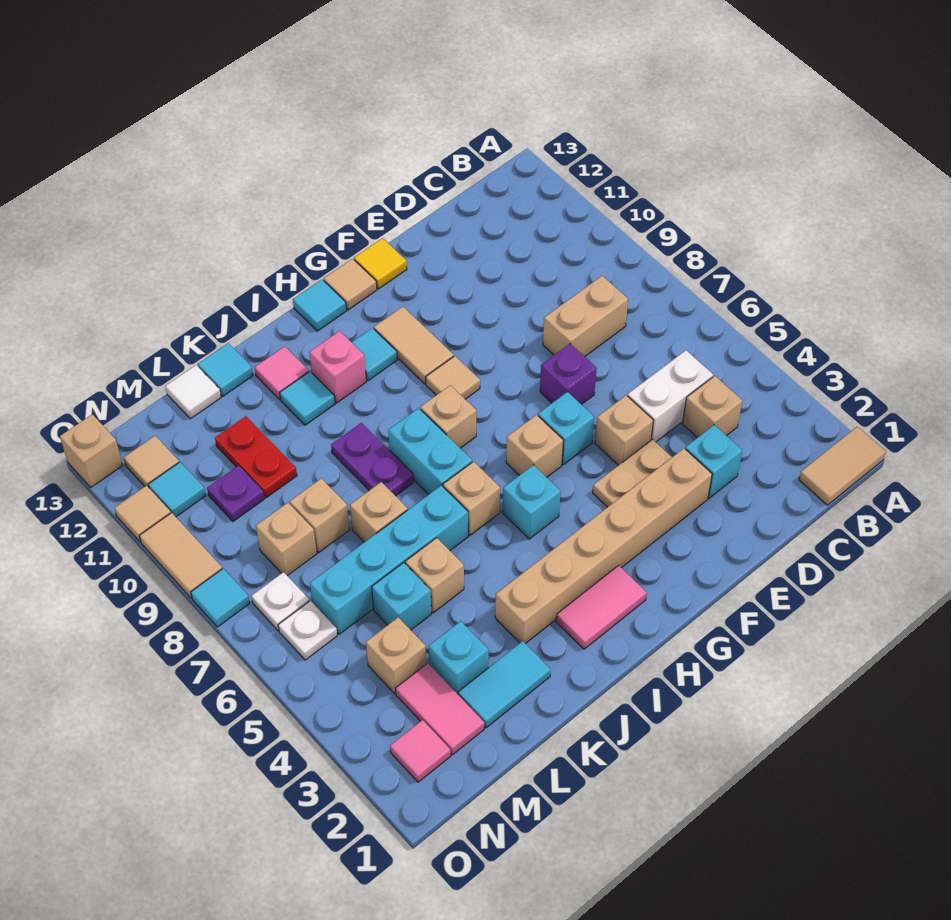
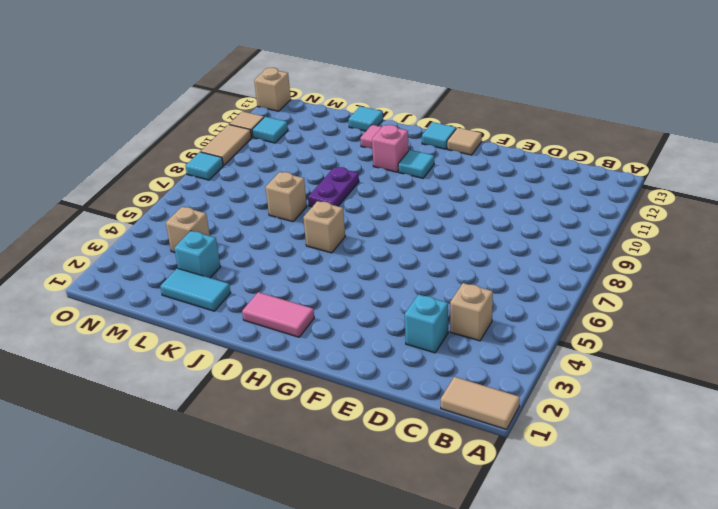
none -> white 1x2 brick [628,350,713,442]
none -> tan 1x2 brick [543,276,628,357]
none -> tan 1x6 brick [495,448,712,644]
none -> tan 1x2 plate [593,439,672,507]

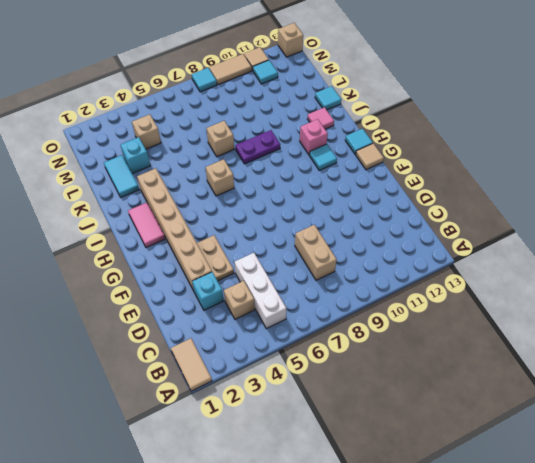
white 1x3 brick [235,253,287,329] -> white 1x2 brick [628,350,713,442]
none -> tan 1x1 brick [595,395,653,465]
none -> purple 1x1 brick [540,344,597,404]
none -> cyan 1x1 brick [538,392,594,465]
none -> yellow 1x1 tile [354,238,407,289]

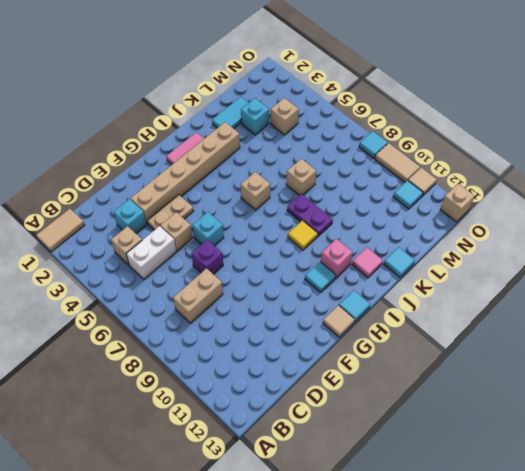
yellow 1x1 tile [288,220,318,250] -> yellow 1x1 tile moved to [354,238,407,289]
none -> tan 1x1 brick [506,415,563,477]
none -> tan 1x1 tile [426,356,480,399]
none -> tan 1x2 tile [374,307,454,384]
none -> cyan 1x1 brick [503,465,561,539]

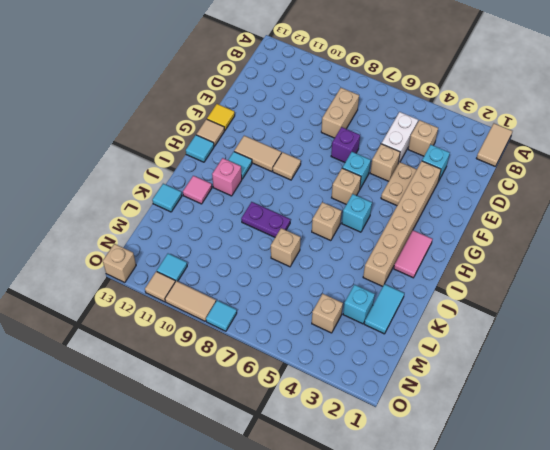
none -> tan 1x1 brick [420,385,476,448]
none -> cyan 1x2 brick [388,408,472,495]
none -> cyan 1x4 brick [310,485,468,634]
none -> cyan 1x1 tile [280,372,335,425]

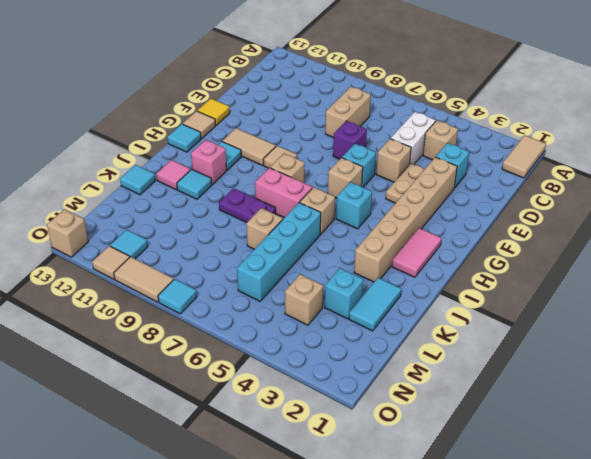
pink 1x2 brick [255,168,312,218] -> cyan 1x2 brick [388,408,472,495]
none -> tan 1x1 brick [405,538,464,613]
none -> cyan 1x1 brick [372,563,431,630]
none -> tan 1x1 brick [290,478,350,553]
none -> red 1x2 plate [215,416,297,498]

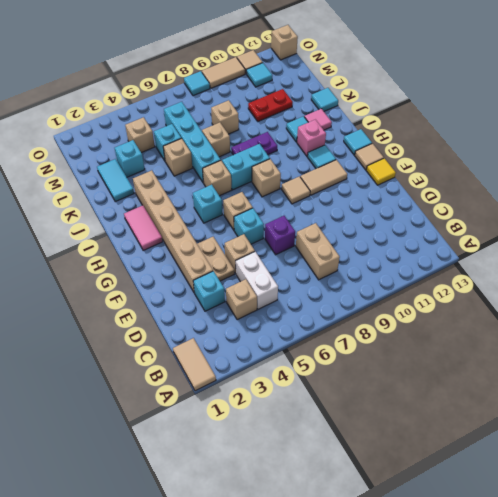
none -> white 1x1 tile [165,365,221,419]
none -> pink 1x2 tile [396,663,484,755]
none -> tan 1x1 brick [256,503,317,576]
none -> purple 1x1 plate [207,466,264,521]

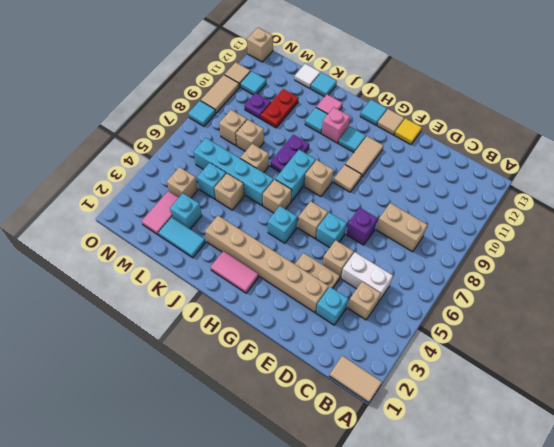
none -> pink 1x1 tile [390,720,451,782]
none -> white 1x1 plate [278,601,337,660]
none -> white 1x1 plate [251,572,309,631]
none -> tan 1x1 tile [123,436,179,487]

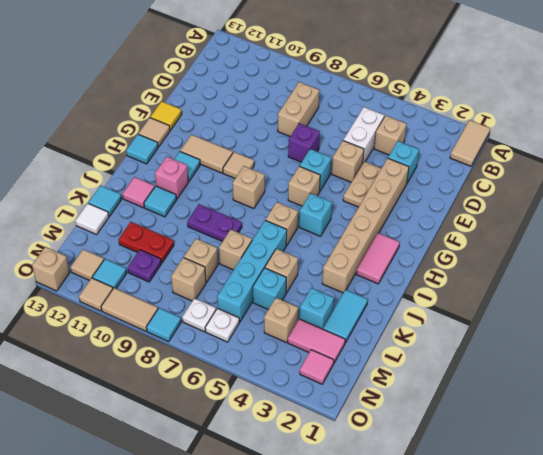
none -> cyan 1x2 brick [388,408,472,495]

